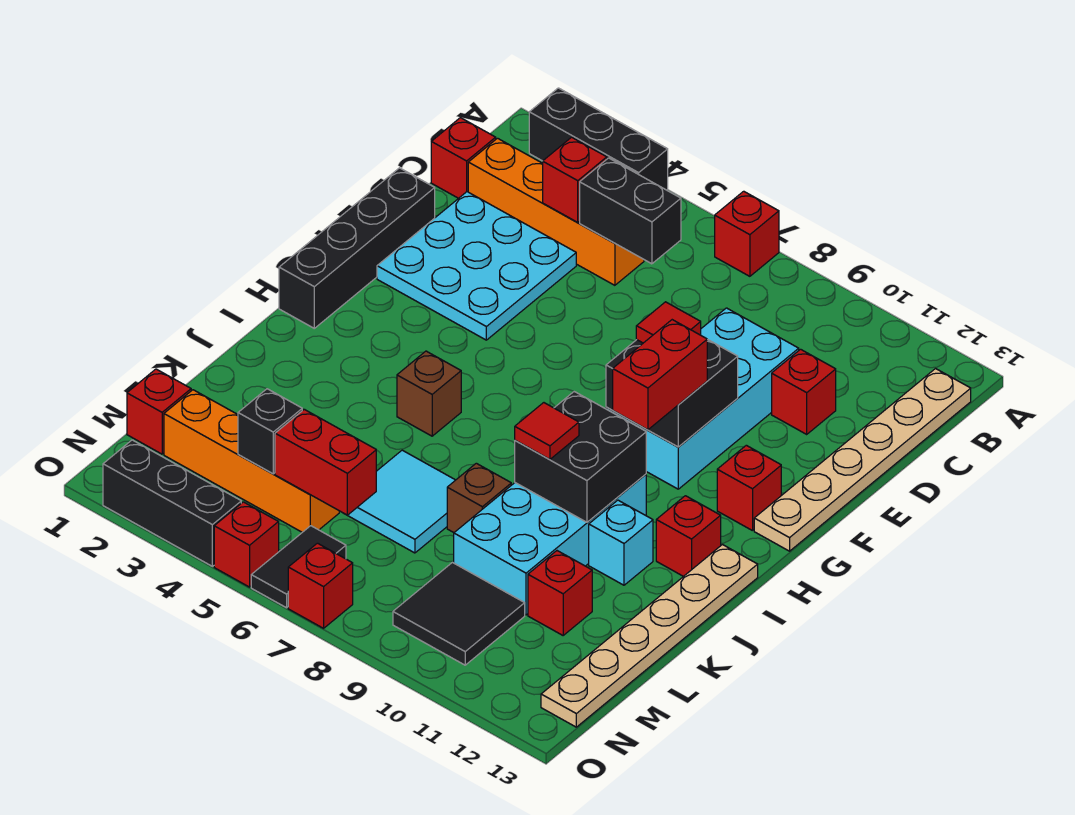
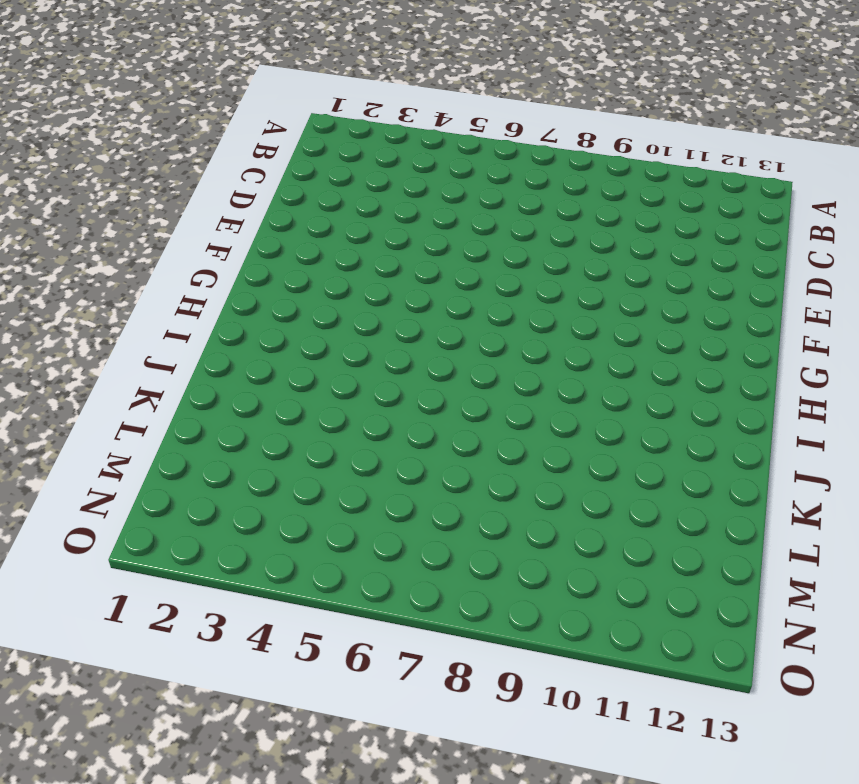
none -> black 1x3 brick [529,88,668,191]
none -> red 1x1 brick [715,191,779,276]
none -> tan 1x6 plate [754,369,971,551]
none -> red 1x1 brick [431,118,496,198]

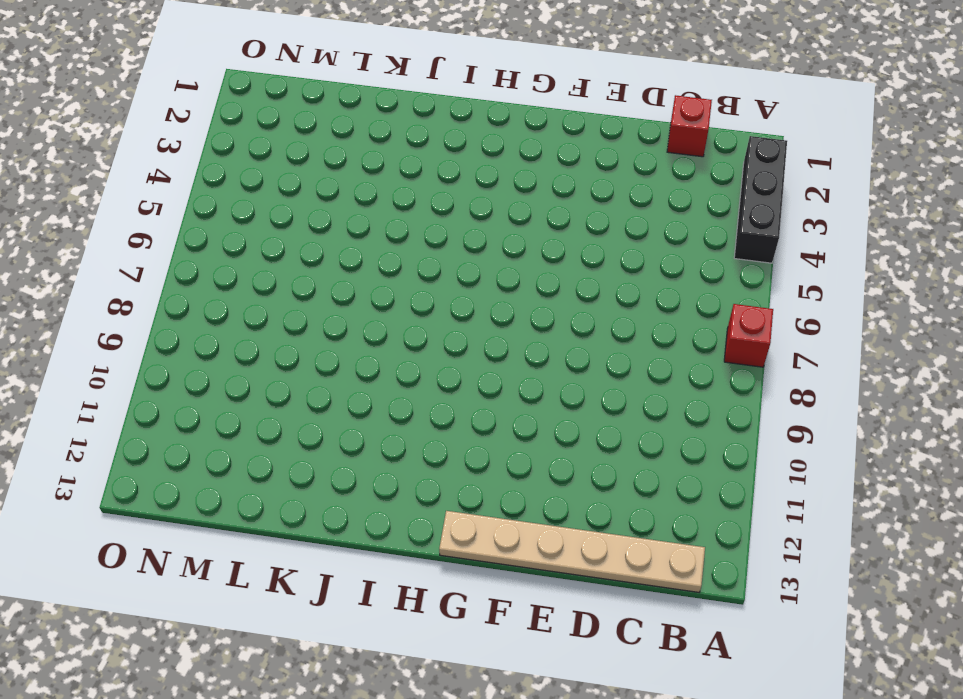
none -> orange 1x4 brick [468,138,644,285]
none -> cyan 3x3 plate [377,192,576,340]
none -> cyan 2x4 brick [606,308,799,489]
none -> red 1x1 brick [772,349,836,434]

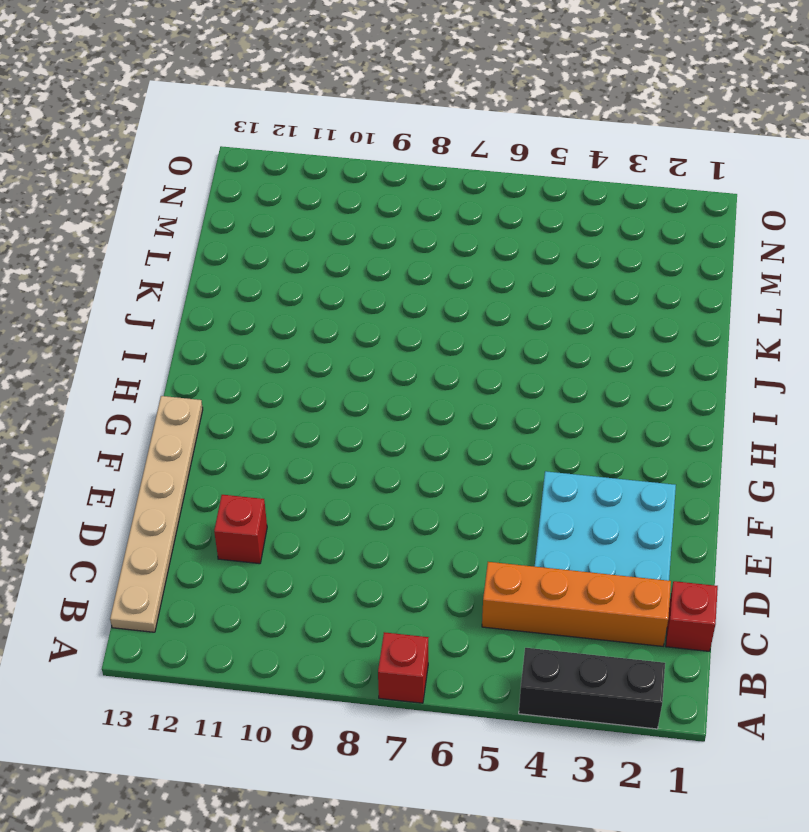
none -> cyan 2x4 brick [606,308,799,489]
none -> black 1x4 brick [279,168,435,328]
none -> red 1x1 brick [717,445,781,531]
none -> brown 1x1 brick [397,351,461,436]

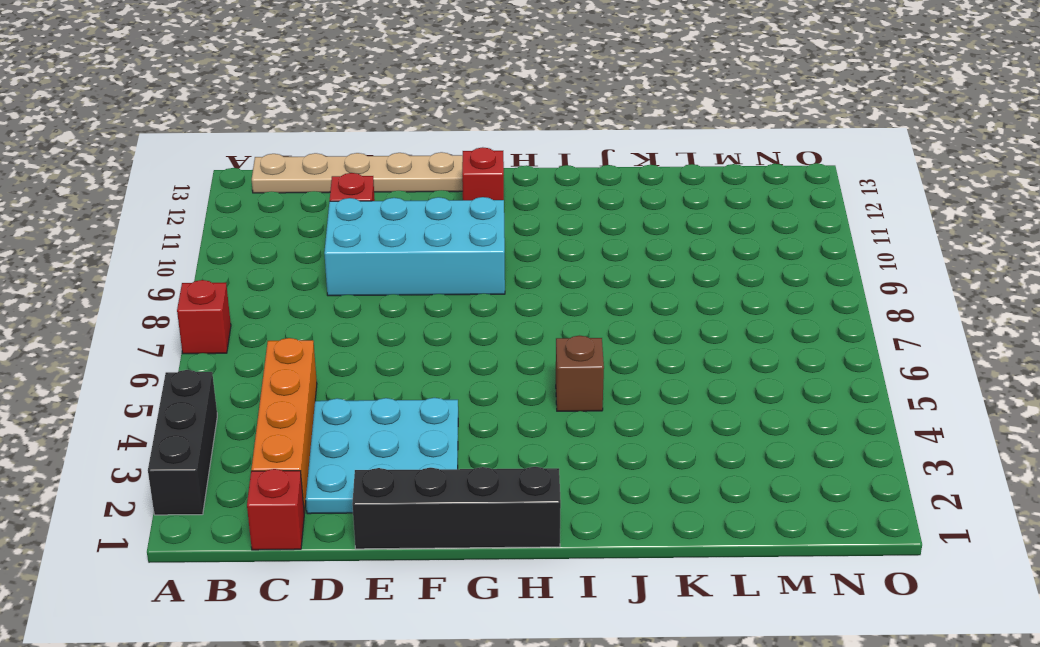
none -> cyan 2x4 brick [454,474,646,615]
none -> red 1x1 brick [656,496,721,577]
none -> tan 1x6 plate [541,545,758,727]
none -> cyan 1x1 brick [589,500,653,585]

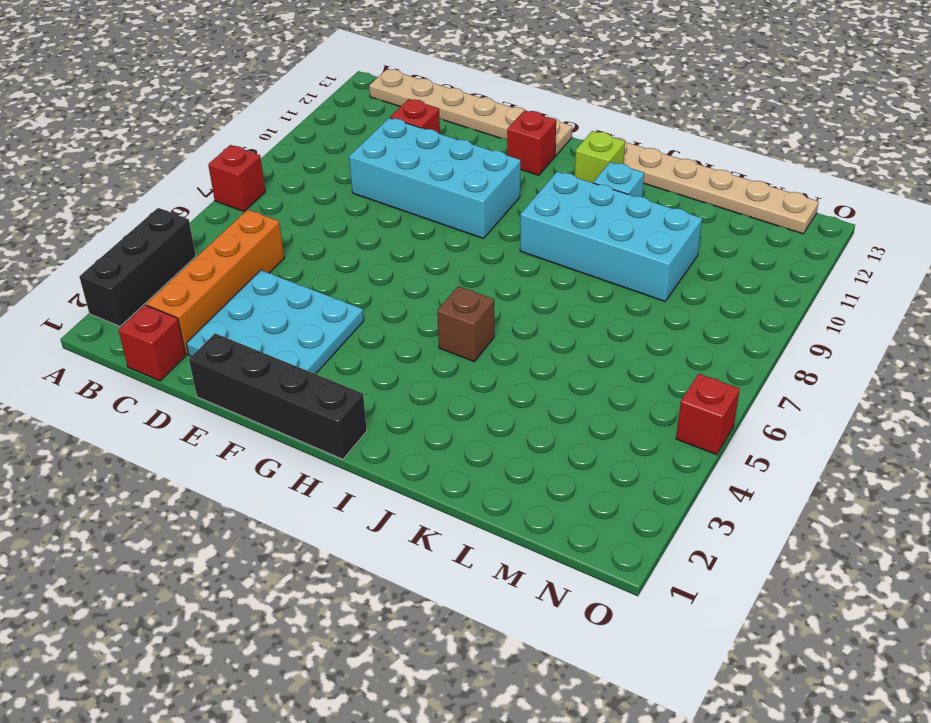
lime 1x1 brick [575,131,625,183] -> red 1x1 brick [656,496,721,577]
none -> cyan 2x2 tile [348,450,455,553]
none -> brown 1x1 brick [447,463,511,533]
none -> red 1x1 brick [528,551,592,635]
none -> red 1x1 brick [127,369,191,454]

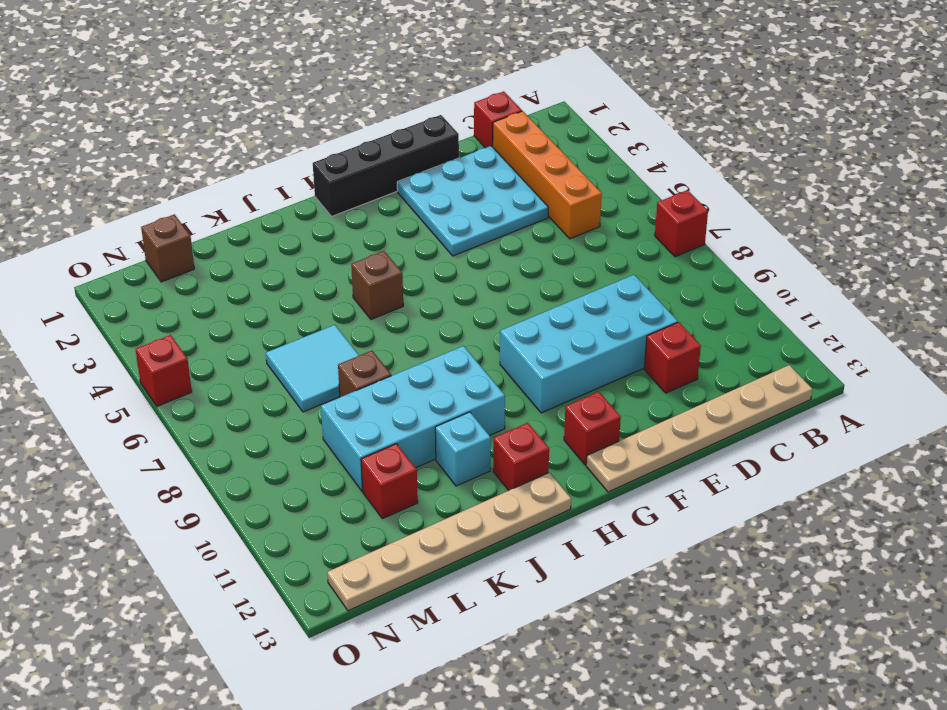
brown 1x1 brick [141,214,194,282] -> red 1x1 brick [127,369,191,454]
none -> black 1x3 brick [529,88,668,191]
none -> orange 1x4 brick [164,390,339,532]
none -> black 2x2 tile [393,563,525,665]
none -> black 1x2 tile [251,526,346,608]

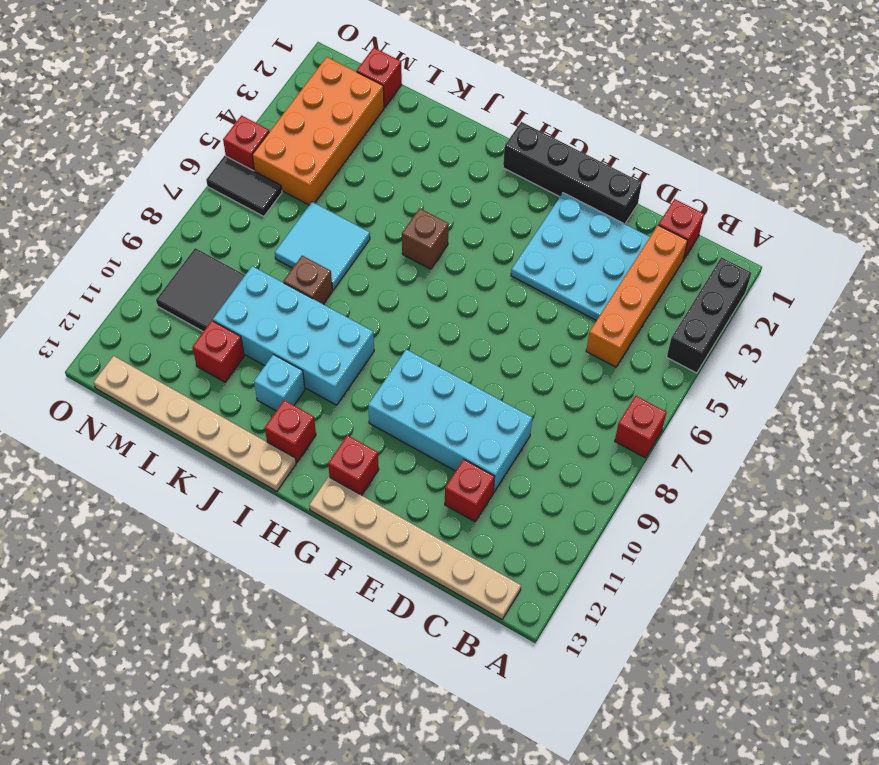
orange 2x4 brick [252,57,384,205] -> orange 1x4 brick [164,390,339,532]
none -> black 1x3 brick [103,440,241,566]
none -> red 1x1 brick [288,543,353,628]
none -> red 1x1 brick [543,137,607,222]
none -> black 1x2 brick [580,158,681,264]

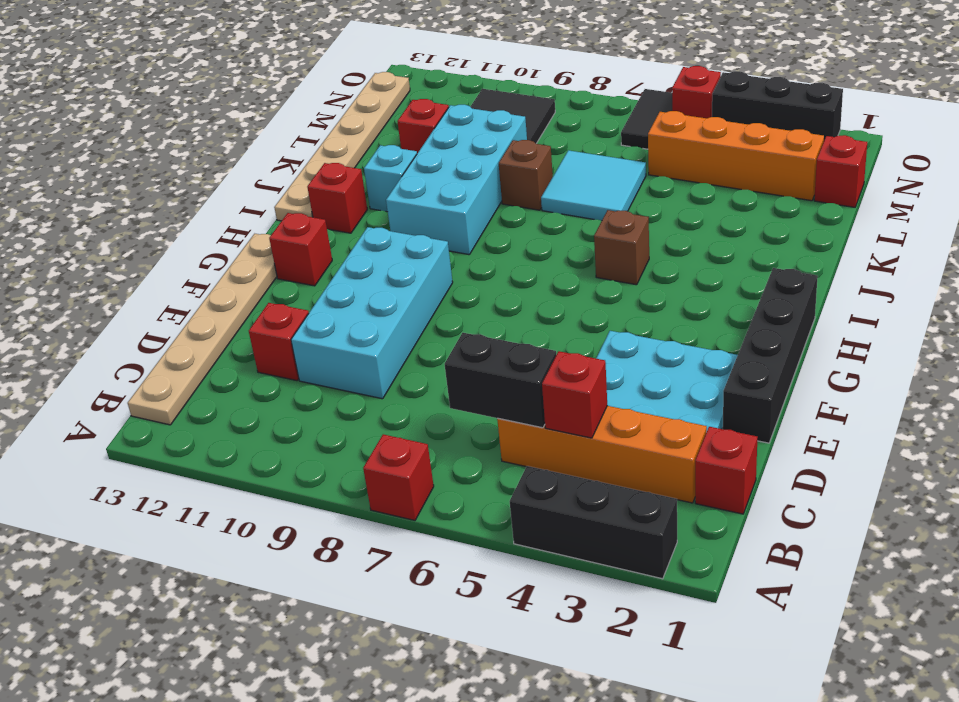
none -> red 1x1 brick [288,543,353,628]
none -> black 2x2 brick [606,339,738,447]
none -> black 2x2 brick [515,392,646,522]
none -> black 1x1 brick [238,389,302,474]

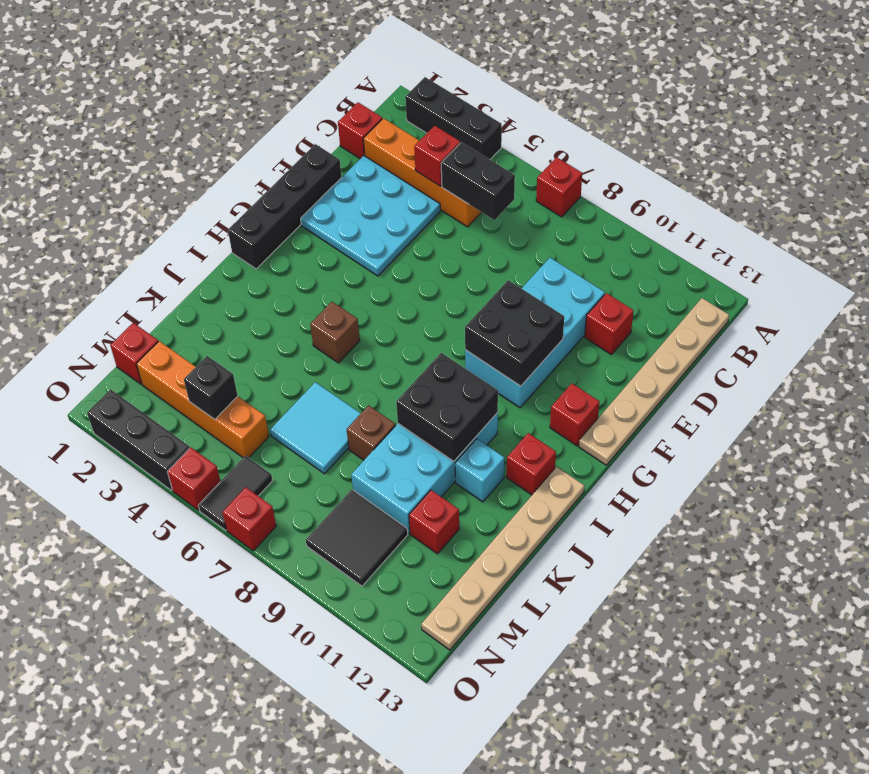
none -> red 1x2 brick [275,409,376,515]
none -> red 1x1 tile [636,302,701,343]
none -> red 1x2 brick [613,320,707,430]
none -> red 1x1 tile [515,403,579,460]

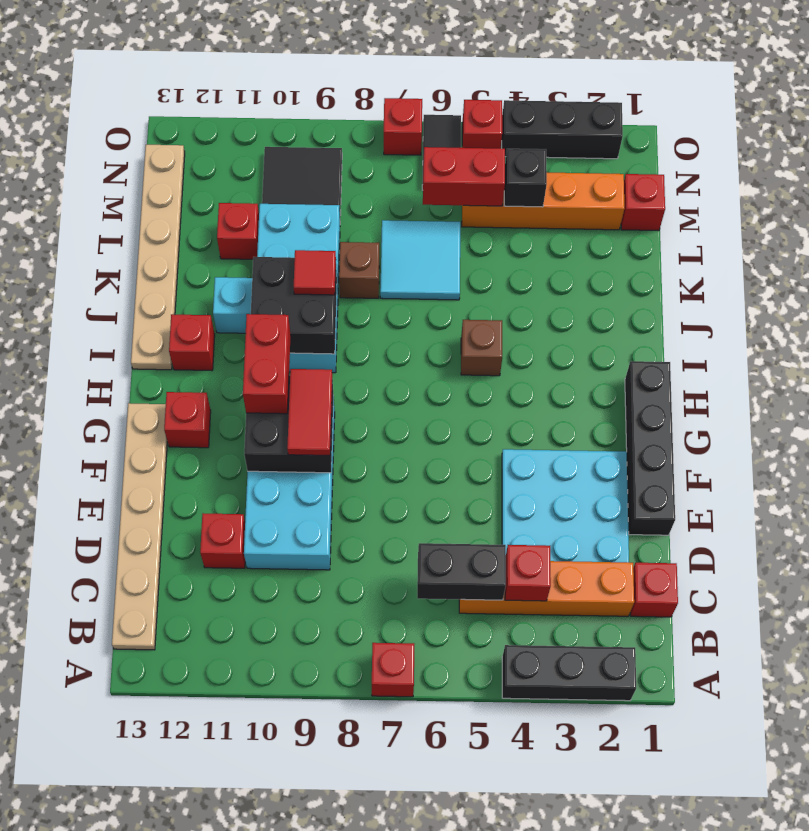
red 1x2 tile [287,369,332,455] -> red 1x1 tile [636,302,701,343]

